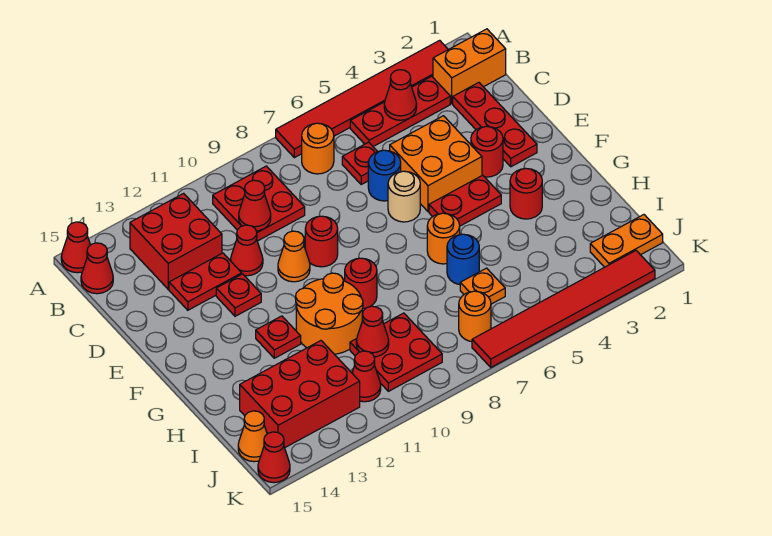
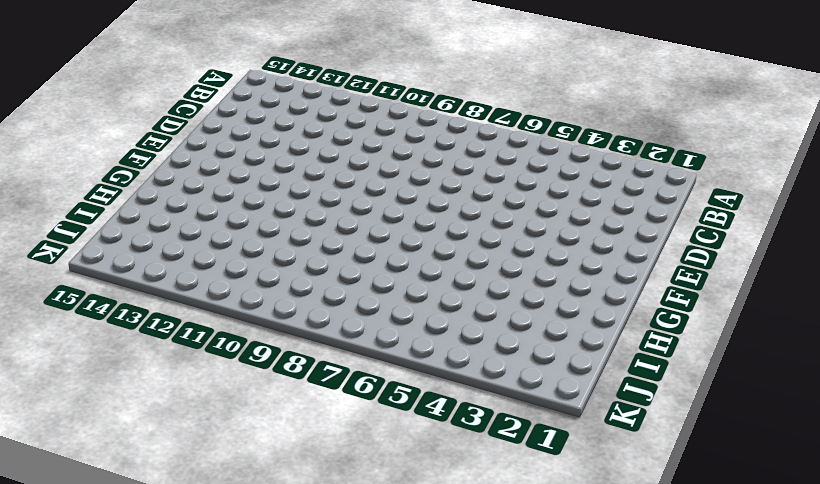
none -> red 1x6 tile [276,40,448,158]
none -> red 1x1 cone [61,222,90,273]
none -> orange 1x2 brick [433,29,506,104]
none -> red 1x3 plate [350,76,450,147]

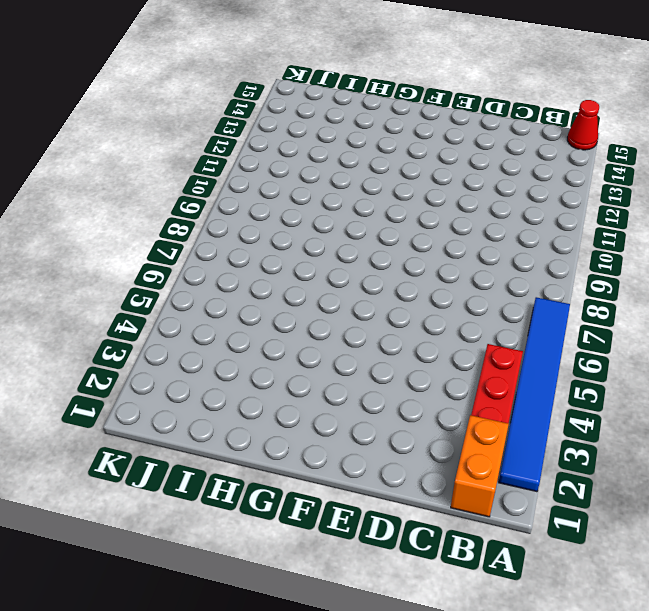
blue 1x6 tile [499,297,570,492] -> red 1x6 tile [276,40,448,158]
none -> orange 1x1 round brick [302,123,334,174]
none -> red 2x2 plate [213,166,305,241]
none -> red 2x2 brick [130,193,222,289]
none -> red 1x1 cone [81,243,113,294]

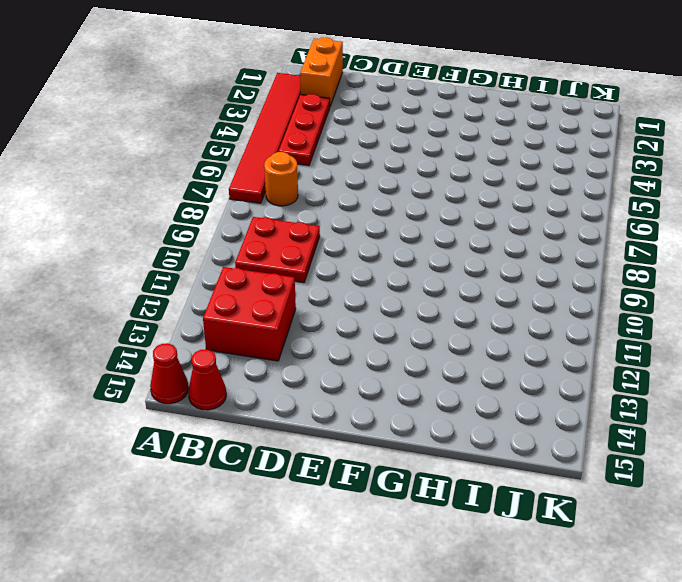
none -> red 1x3 plate [453,83,537,167]
none -> red 1x1 plate [342,142,378,184]
none -> orange 2x2 brick [390,116,482,212]
none -> blue 1x1 round brick [368,150,401,201]

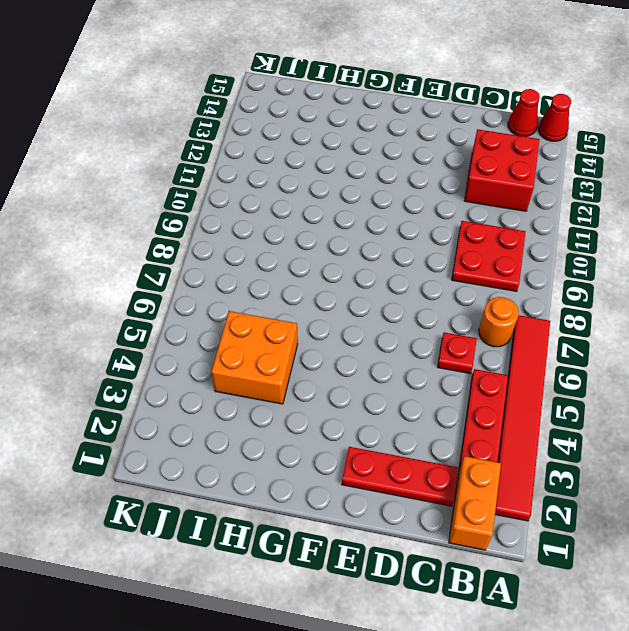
orange 2x2 brick [211,311,298,404] -> orange 2x2 brick moved to [390,116,482,212]
none -> blue 1x1 round brick [368,150,401,201]
none -> red 1x1 cone [231,225,263,276]
none -> red 1x2 plate [169,253,242,310]
none -> red 1x1 round brick [471,126,503,177]

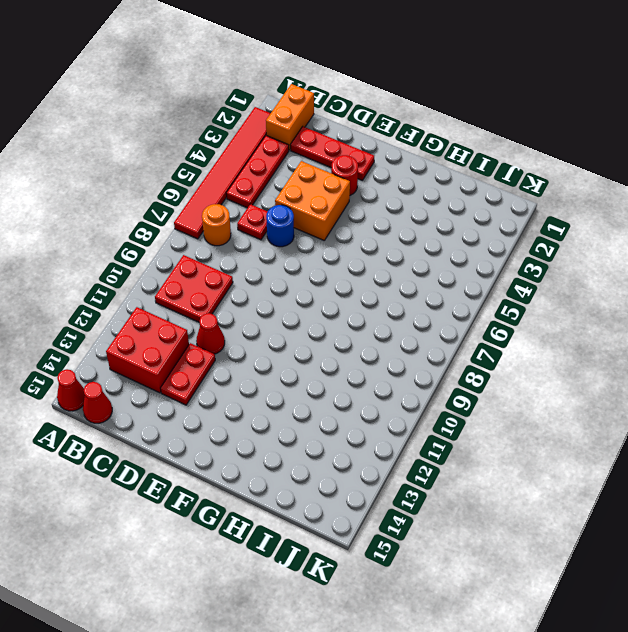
none -> tan 1x1 round brick [388,171,420,222]
none -> red 1x1 round brick [305,216,338,267]
none -> orange 1x1 cone [278,231,310,282]
none -> red 1x1 plate [216,274,261,316]

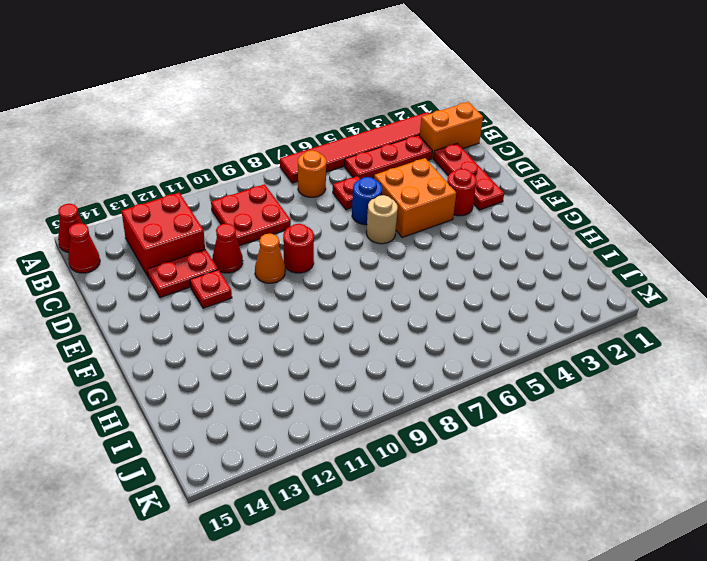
none -> red 1x2 plate [429,175,501,226]
none -> red 1x1 round brick [510,168,542,219]
none -> orange 1x1 round brick [427,213,460,264]
none -> red 1x1 round brick [345,258,377,309]

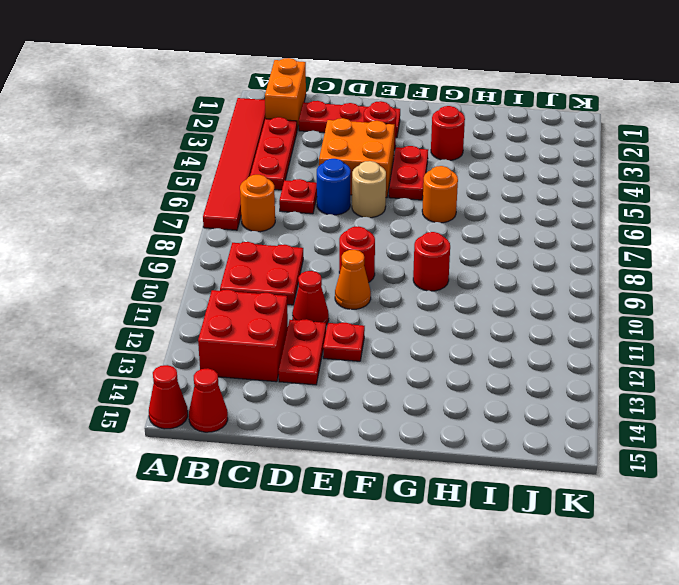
none -> orange 2x2 round brick [296,273,363,354]
none -> red 1x1 plate [256,316,301,358]
none -> blue 1x1 round brick [447,234,479,285]
none -> orange 1x1 plate [460,268,505,304]

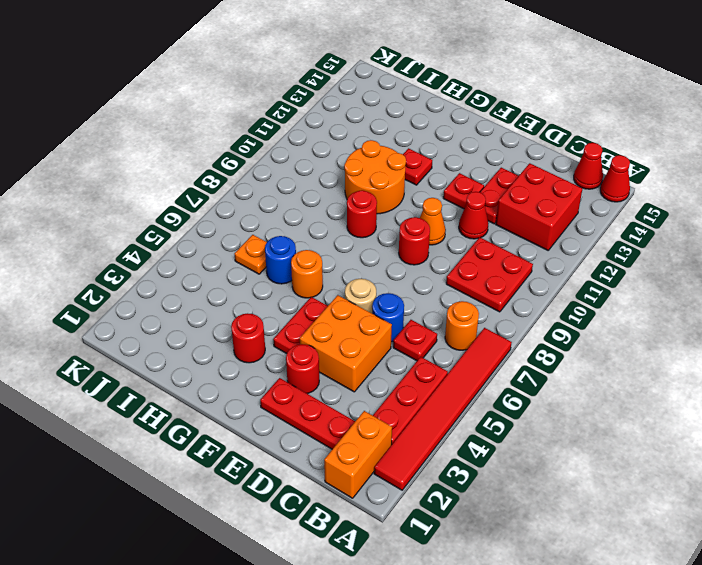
none -> red 2x2 plate [350,313,442,391]
none -> red 2x3 brick [240,341,360,448]
none -> orange 1x2 plate [590,215,663,267]
none -> orange 1x1 round brick [459,291,491,342]

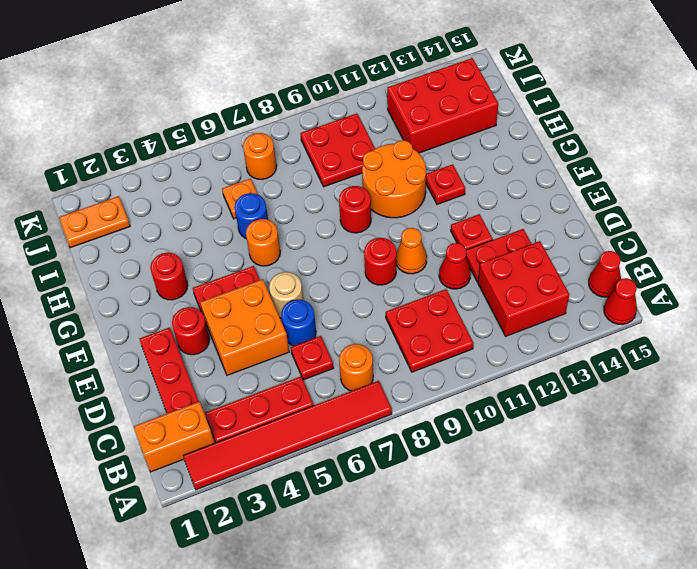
none -> red 1x1 cone [352,351,381,402]
none -> orange 1x1 cone [238,411,267,462]
none -> red 1x6 tile [472,251,655,367]
none -> red 1x1 cone [258,432,290,483]

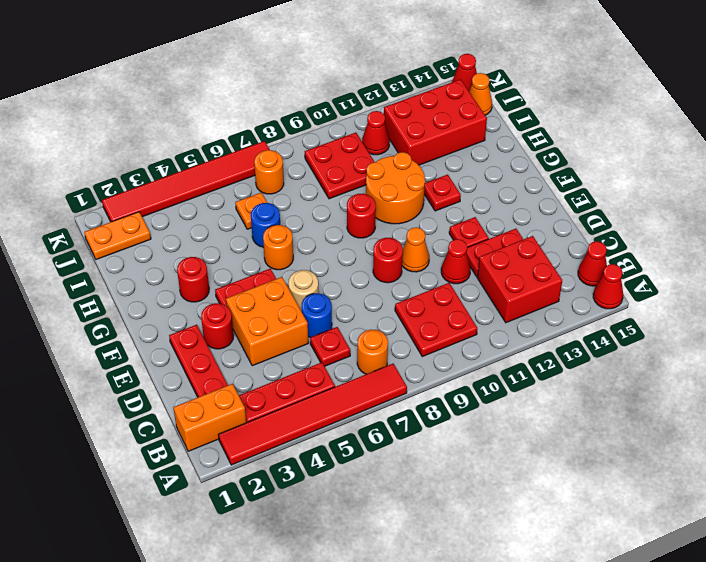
none -> red 1x1 cone [384,70,417,120]
none -> red 1x1 cone [239,180,271,231]
none -> red 1x1 cone [356,306,389,357]

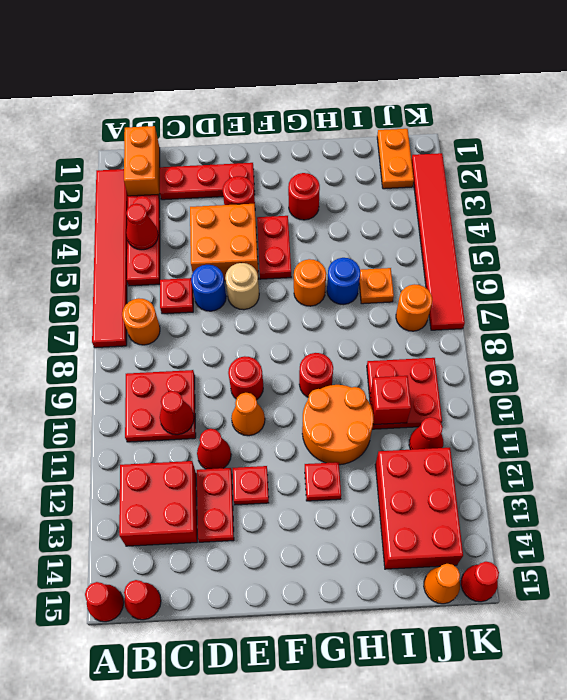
red 1x1 brick [370,376,411,425] -> red 1x1 cone [356,306,389,357]

